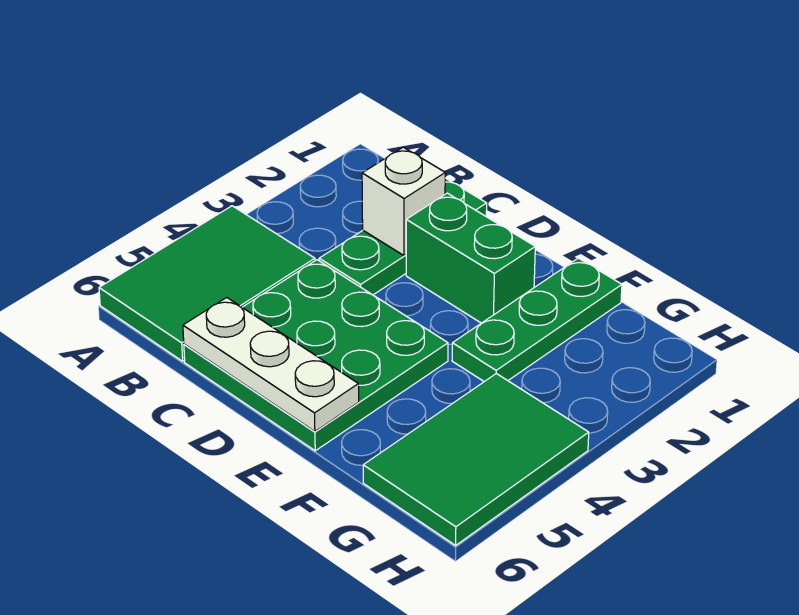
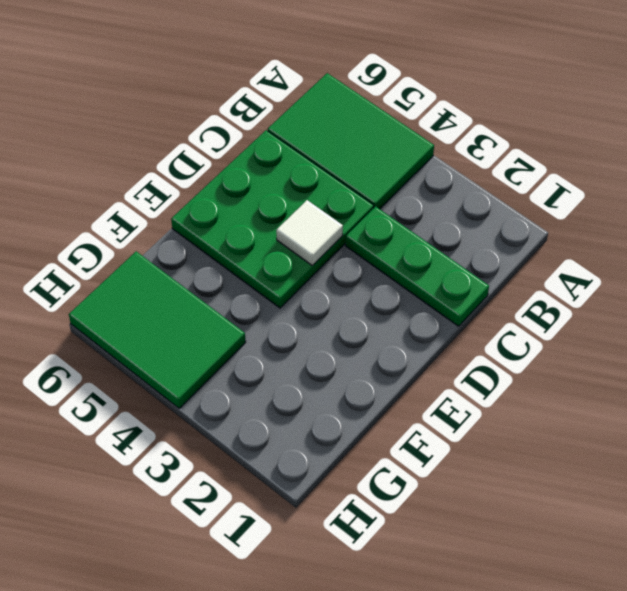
white 1x1 tile [276,200,343,266] -> none
none -> green 1x2 brick [406,193,535,323]
none -> green 1x3 plate [452,258,622,382]

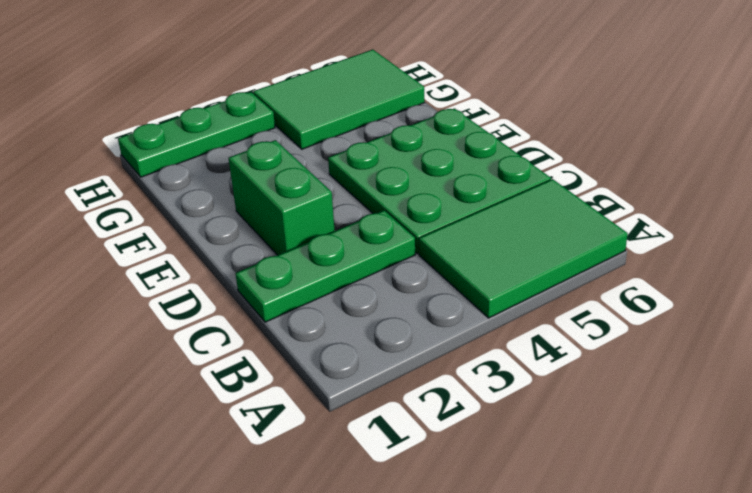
green 1x3 plate [118,92,275,177] -> green 1x3 plate moved to [452,258,622,382]
none -> white 1x1 brick [362,147,445,256]
none -> white 1x3 plate [183,298,359,432]

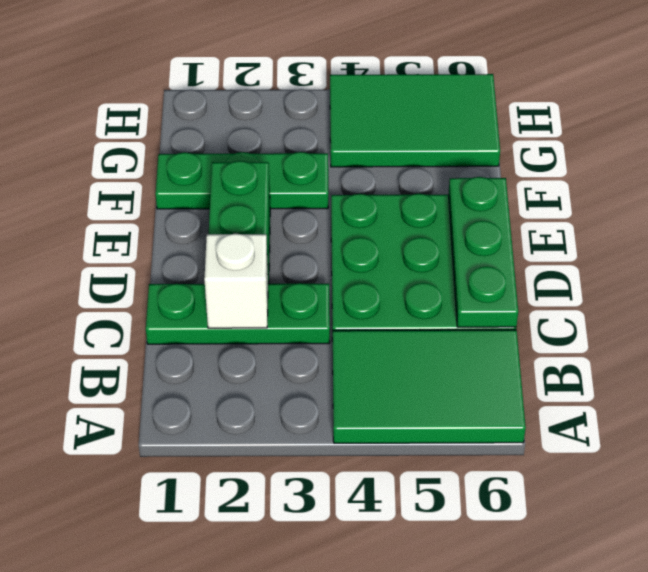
green 1x3 plate [449,177,518,327] -> white 1x3 plate [183,298,359,432]

